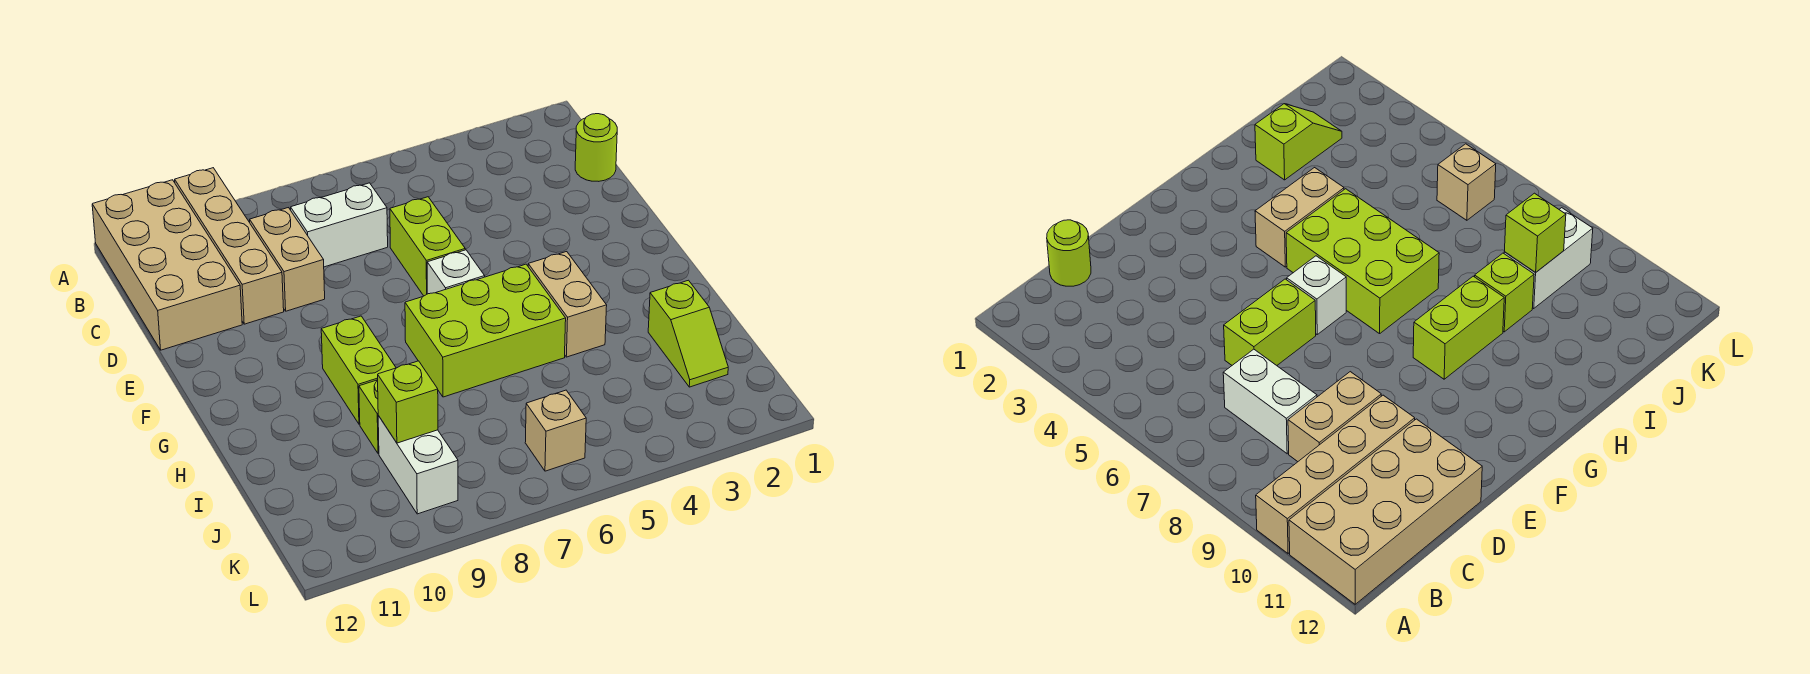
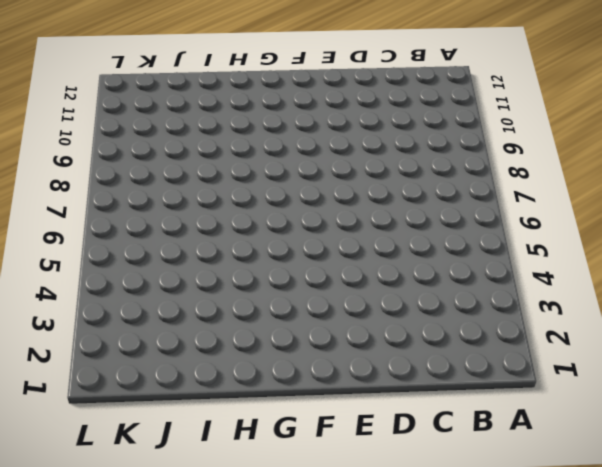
none -> tan 1x4 brick [175,168,284,324]
none -> tan 2x4 brick [92,180,242,350]
none -> lime 1x1 round brick [575,114,617,181]

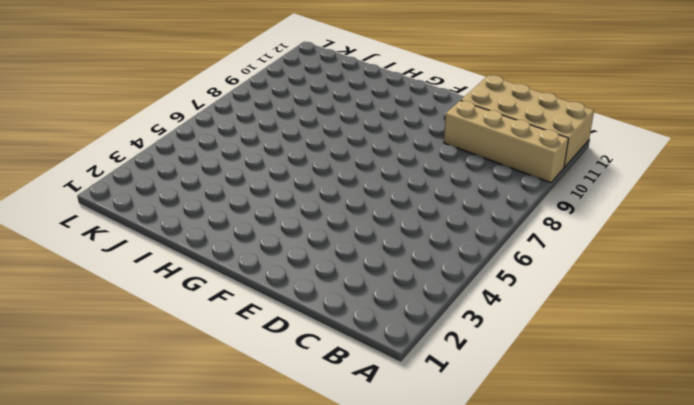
none -> lime 1x1 round brick [575,114,617,181]
none -> white 1x2 brick [291,183,388,267]
none -> tan 1x2 brick [250,208,325,311]

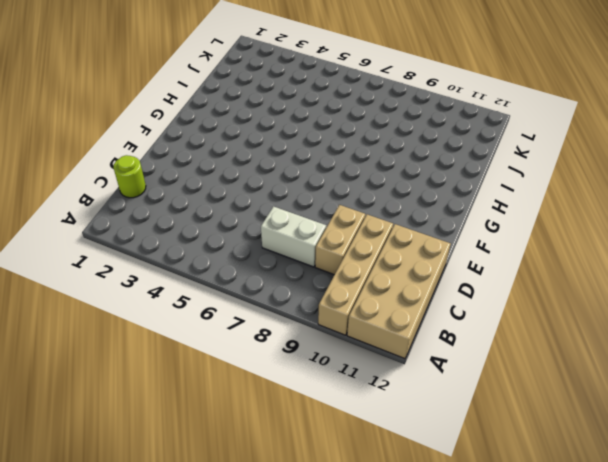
none -> lime 1x2 brick [390,197,465,296]
none -> white 1x1 brick [427,250,485,294]
none -> tan 1x2 brick [528,252,607,357]

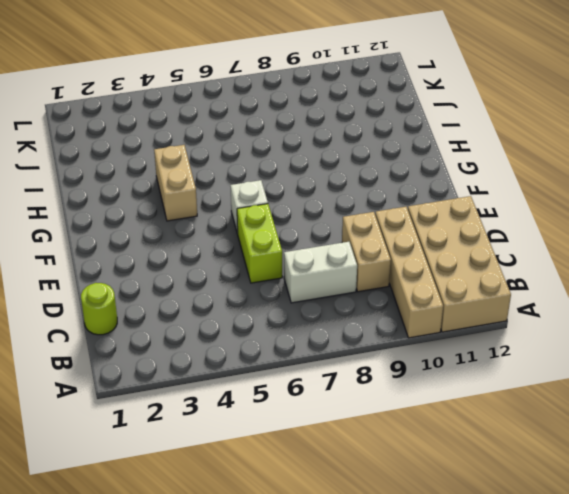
none -> lime 2x3 brick [405,264,566,397]
none -> lime 1x2 brick [321,316,396,424]
none -> lime 1x2 slope [648,280,728,387]

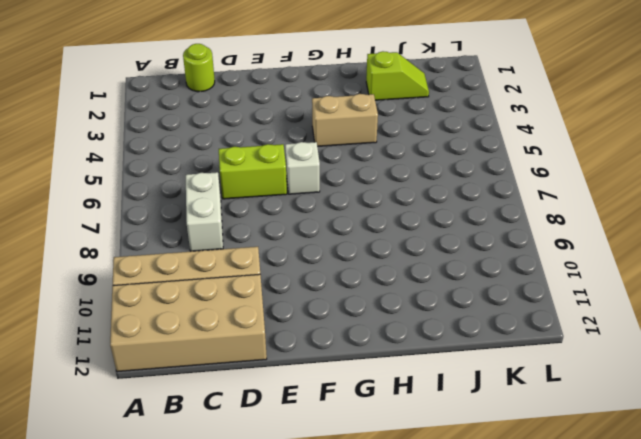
none -> tan 1x2 brick [250,208,325,311]
none -> lime 2x3 brick [405,264,566,397]
none -> lime 1x2 brick [321,316,396,424]

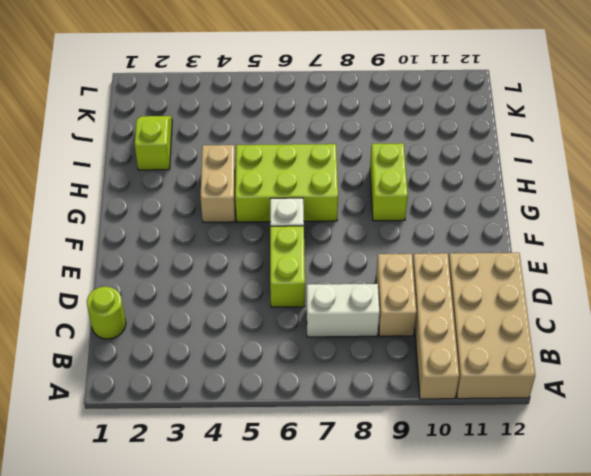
none -> lime 1x1 brick [359,380,379,454]
none -> white 1x2 brick [378,416,458,514]
none -> tan 1x1 brick [525,390,586,471]

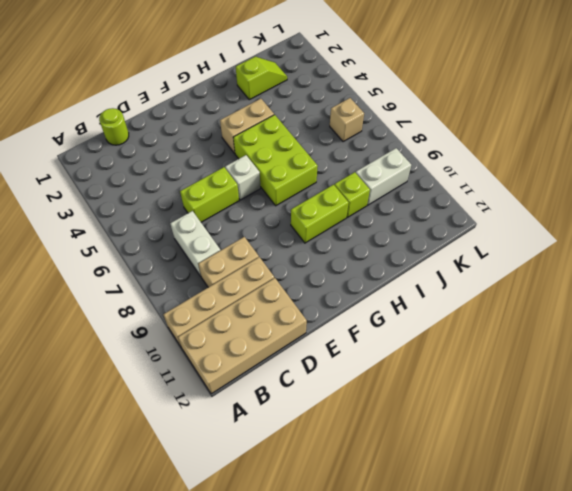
none -> lime 1x1 brick [378,361,438,443]

